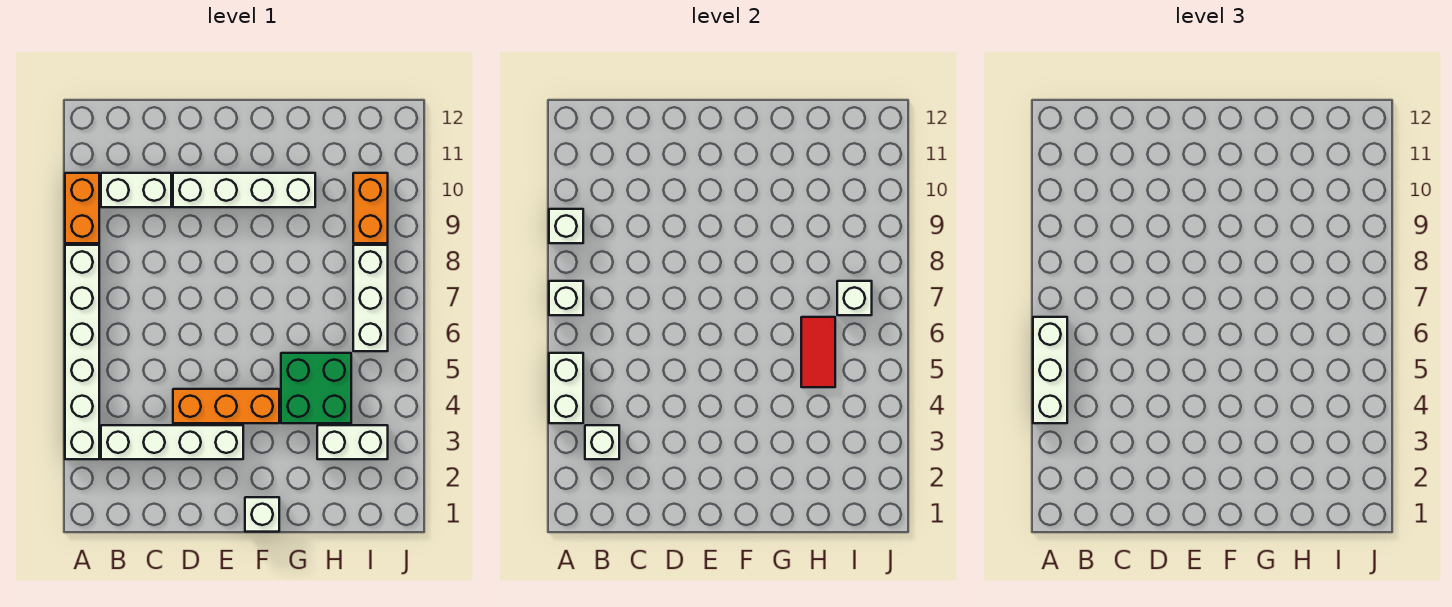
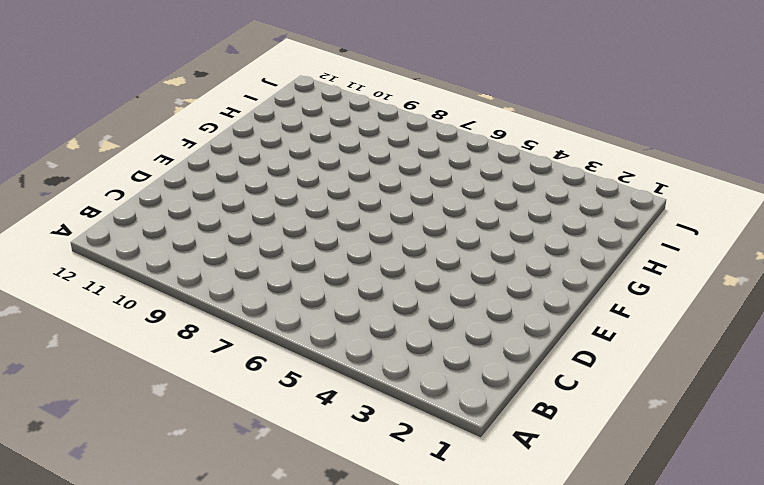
none -> white 1x6 brick [65,245,99,459]
none -> orange 1x2 brick [65,173,99,243]
none -> white 1x4 brick [101,425,243,459]

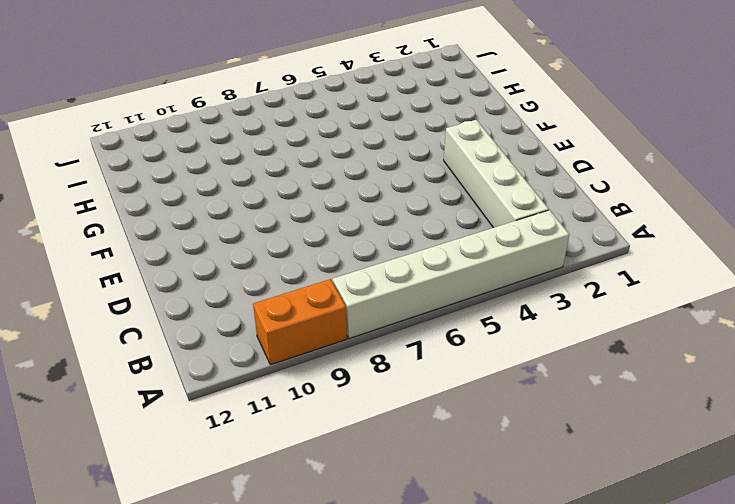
none -> white 1x2 brick [101,173,171,207]
none -> orange 1x3 brick [173,389,279,423]
none -> white 1x4 brick [173,173,315,207]

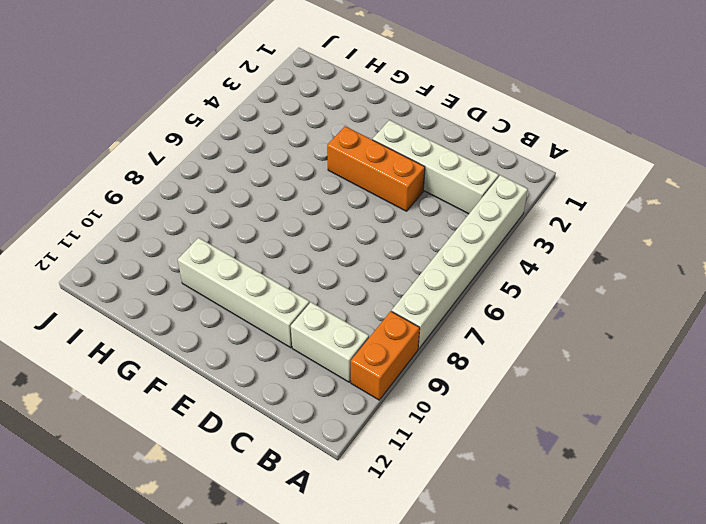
none -> white 1x1 brick [245,497,279,532]
none -> green 2x2 brick [281,353,351,423]
none -> white 1x2 brick [317,425,388,459]

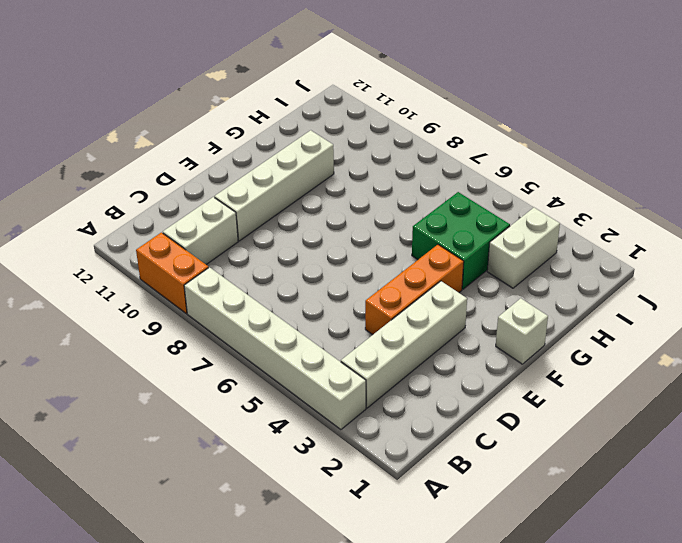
none -> white 1x3 brick [353,245,388,351]
none -> orange 1x2 brick [353,173,388,243]
none -> white 1x2 brick [549,353,583,423]

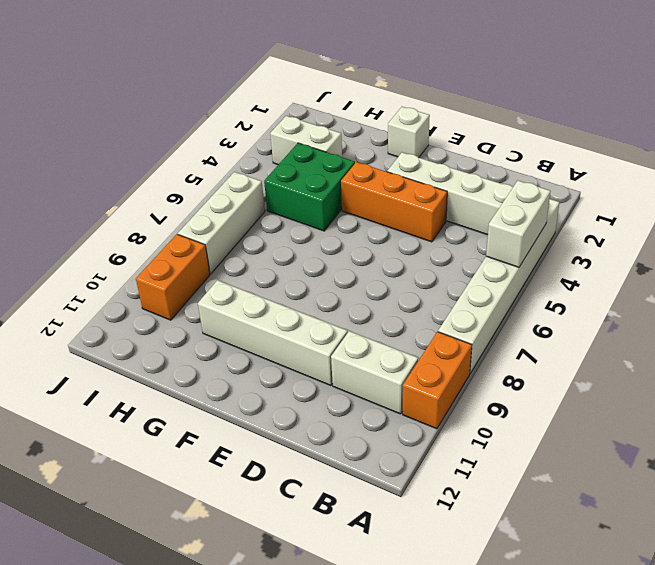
none -> white 1x1 brick [549,281,583,315]
none -> white 1x1 brick [549,209,583,243]
none -> white 1x1 brick [585,425,619,459]

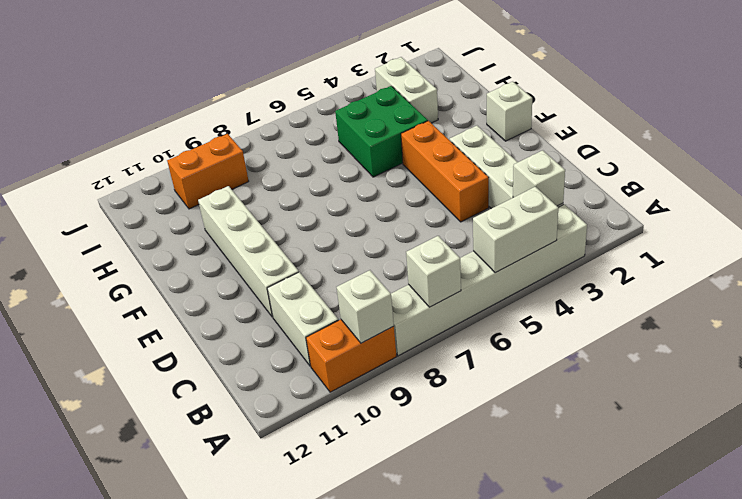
none -> white 1x3 brick [353,245,388,351]
none -> red 1x2 tile [801,317,835,387]
none -> white 1x1 brick [837,281,872,315]

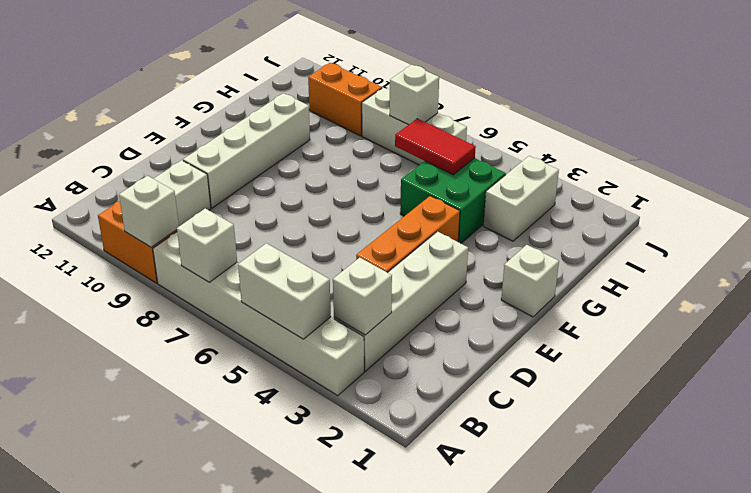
none -> white 1x3 brick [1033,317,1067,423]

